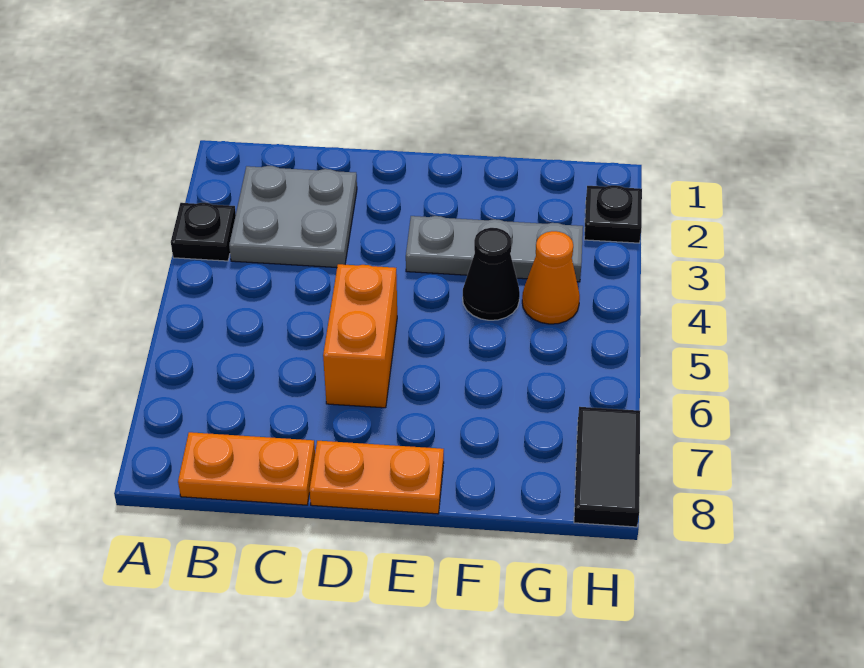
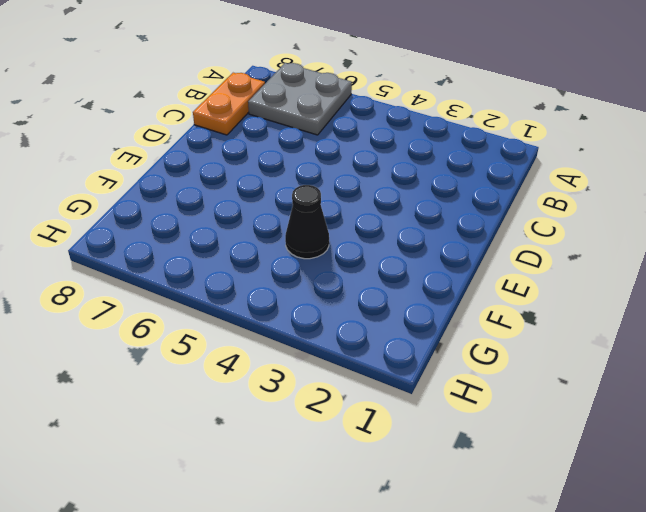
grey 2x2 plate [248,63,352,135] -> grey 2x2 plate moved to [229,166,357,268]
none -> black 1x1 plate [171,203,236,261]
none -> orange 1x2 brick [323,264,397,408]

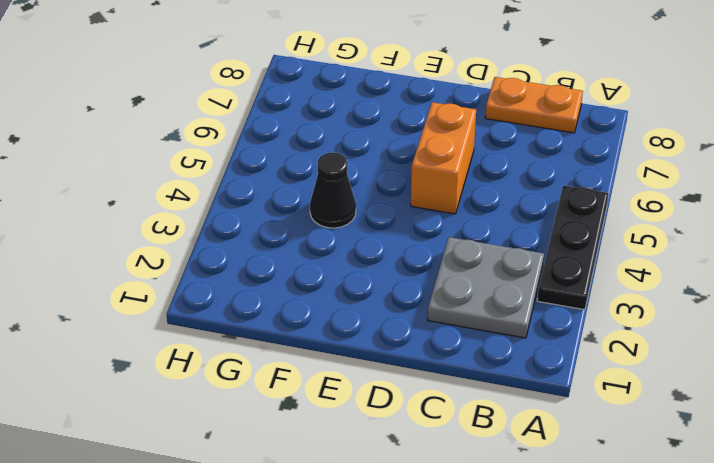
black 1x3 plate [537,186,609,310] -> black 1x1 plate [171,203,236,261]
none -> orange 1x2 plate [309,441,444,514]
none -> grey 1x3 plate [406,216,583,282]

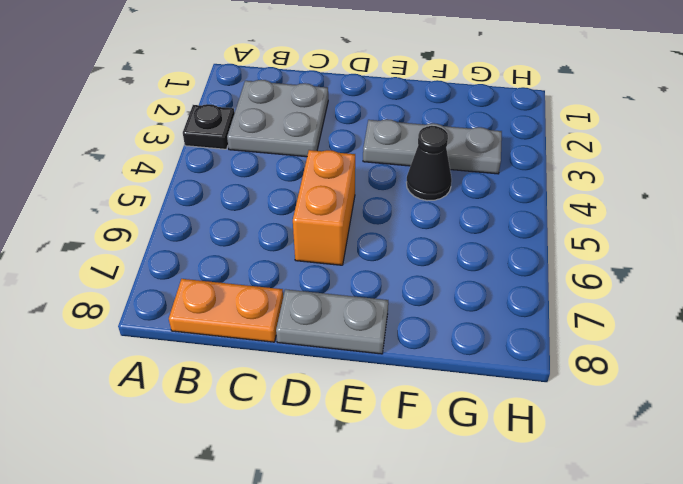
grey 1x2 plate [276,289,388,354] -> orange 1x2 plate [309,441,444,514]
none -> orange 1x1 cone [522,231,580,324]
none -> black 1x1 plate [584,185,642,243]

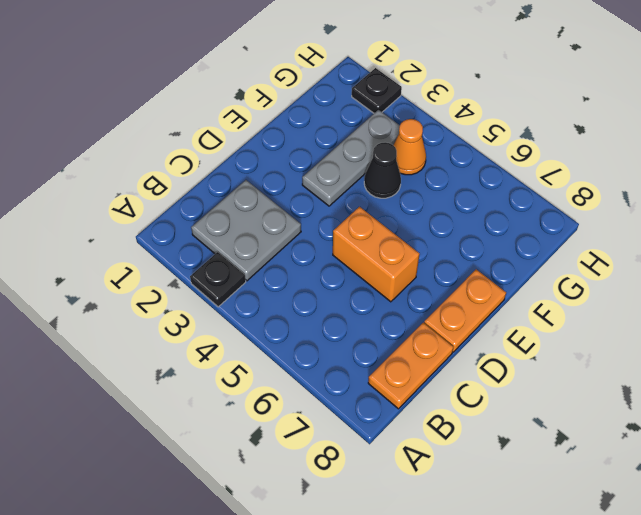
none -> black 1x2 tile [574,407,640,527]

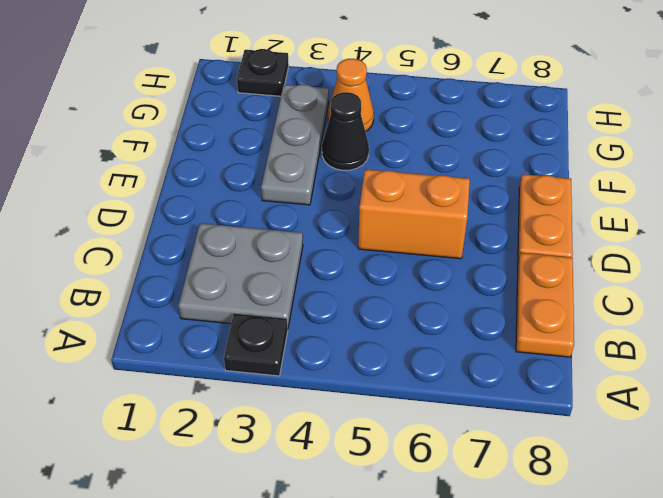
none -> black 1x2 tile [574,407,640,527]

